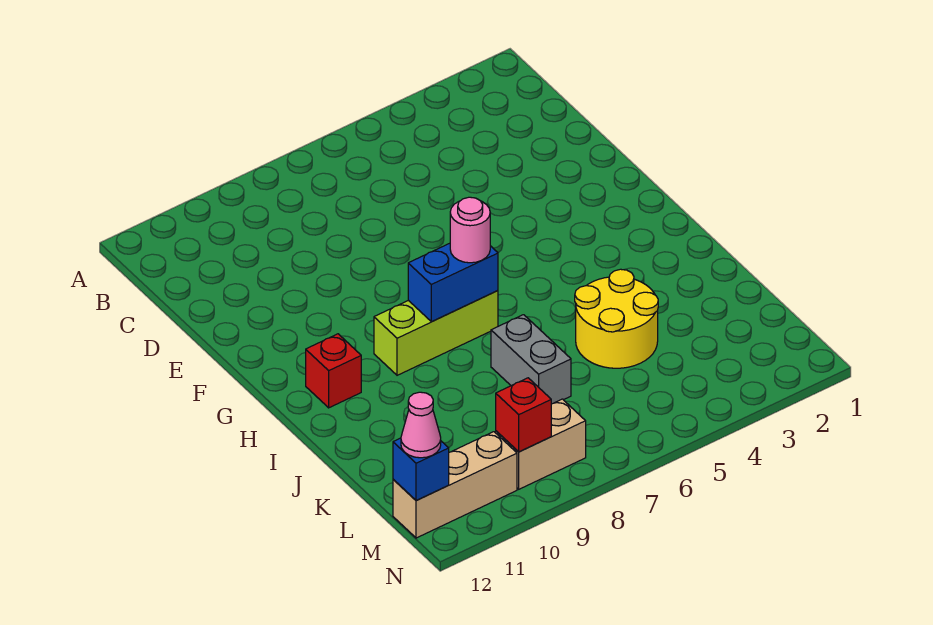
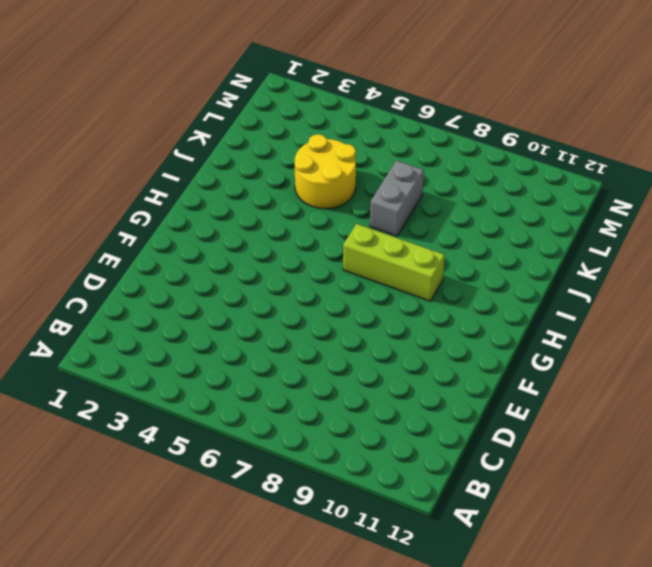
none -> red 1x1 brick [306,334,361,408]
none -> tan 1x2 brick [496,399,586,489]

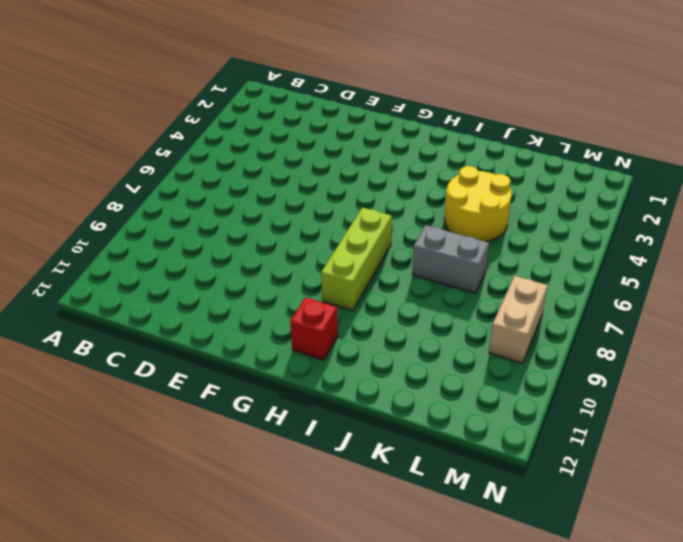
none -> tan 1x3 brick [393,432,517,538]
none -> blue 1x2 brick [408,243,498,322]

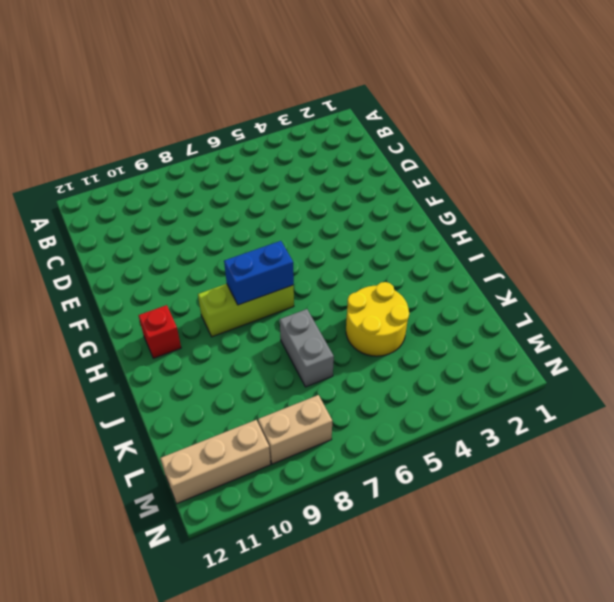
none -> red 1x1 brick [496,378,551,452]
none -> blue 1x1 brick [393,438,449,501]

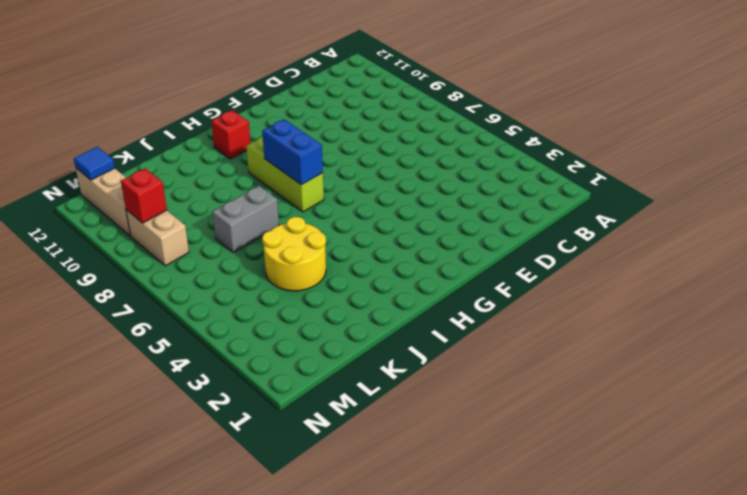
blue 1x1 tile [74,147,115,180] -> blue 1x1 brick [393,438,449,501]
none -> pink 1x1 round brick [450,197,490,263]
none -> pink 1x1 cone [401,392,441,458]

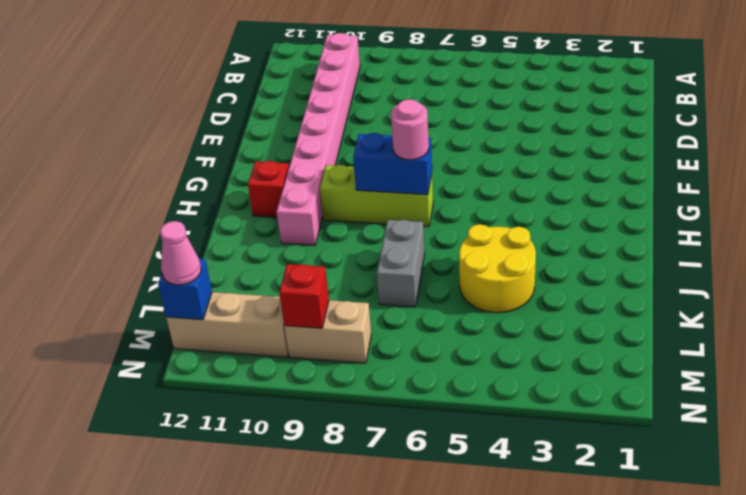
pink 1x8 brick [277,33,360,245] -> none

